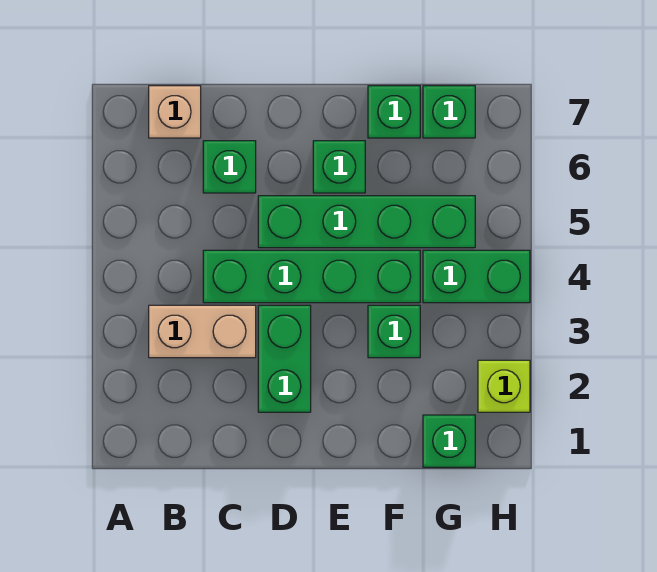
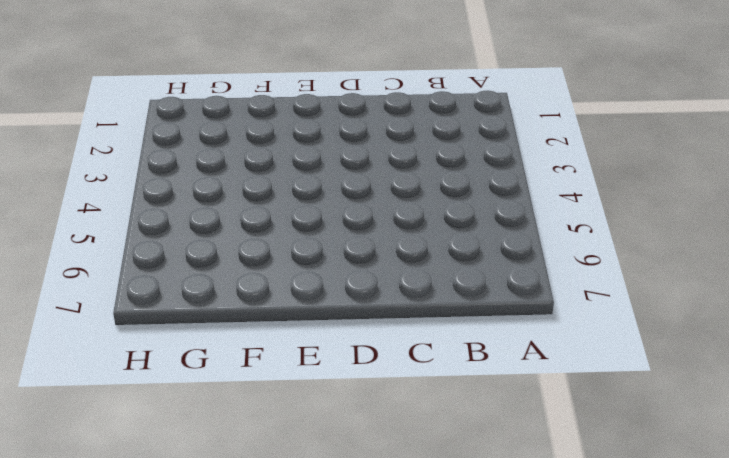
none -> tan 1x2 brick [149,305,256,358]
none -> tan 1x1 brick [149,86,201,138]
none -> green 1x4 brick [203,250,420,303]

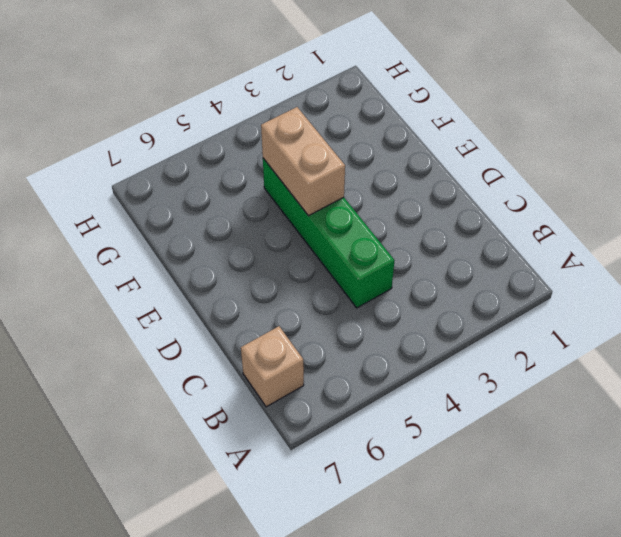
tan 1x2 brick [261,107,345,216] -> tan 1x2 brick moved to [149,305,256,358]
none -> green 1x1 brick [203,141,256,193]
none -> green 1x2 brick [258,305,311,412]
none -> green 1x4 brick [258,196,475,248]

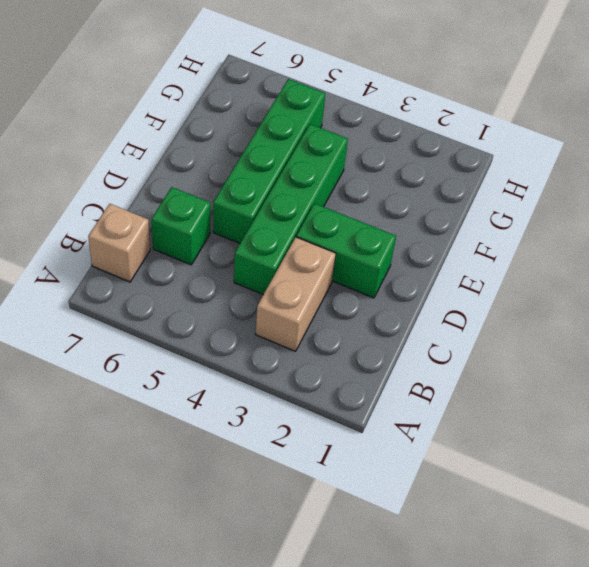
none -> green 1x1 brick [313,141,365,193]
none -> green 1x1 brick [368,305,420,358]
none -> green 1x1 brick [368,86,420,138]

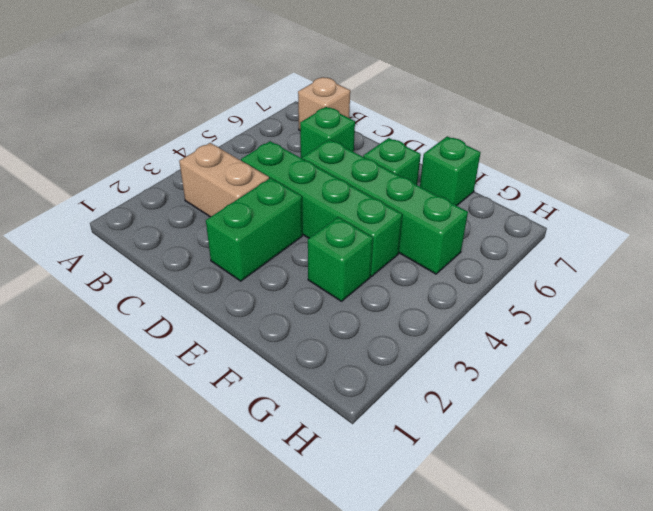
none -> green 1x1 brick [423,415,475,467]
none -> green 1x2 brick [423,250,530,303]
none -> green 1x1 brick [423,86,475,138]

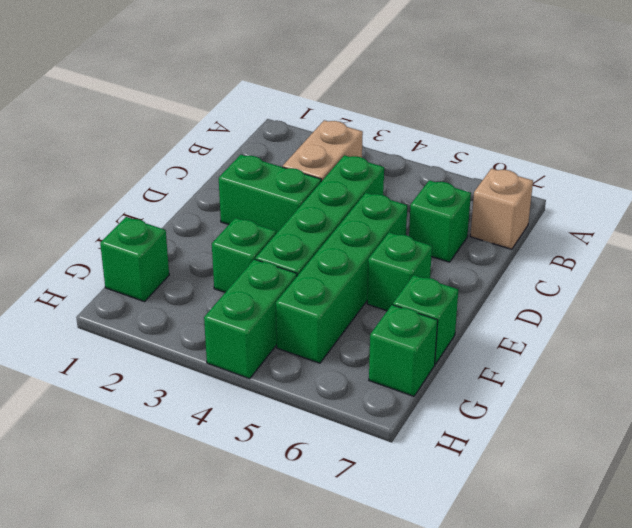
none -> lime 1x1 brick [478,360,530,412]

